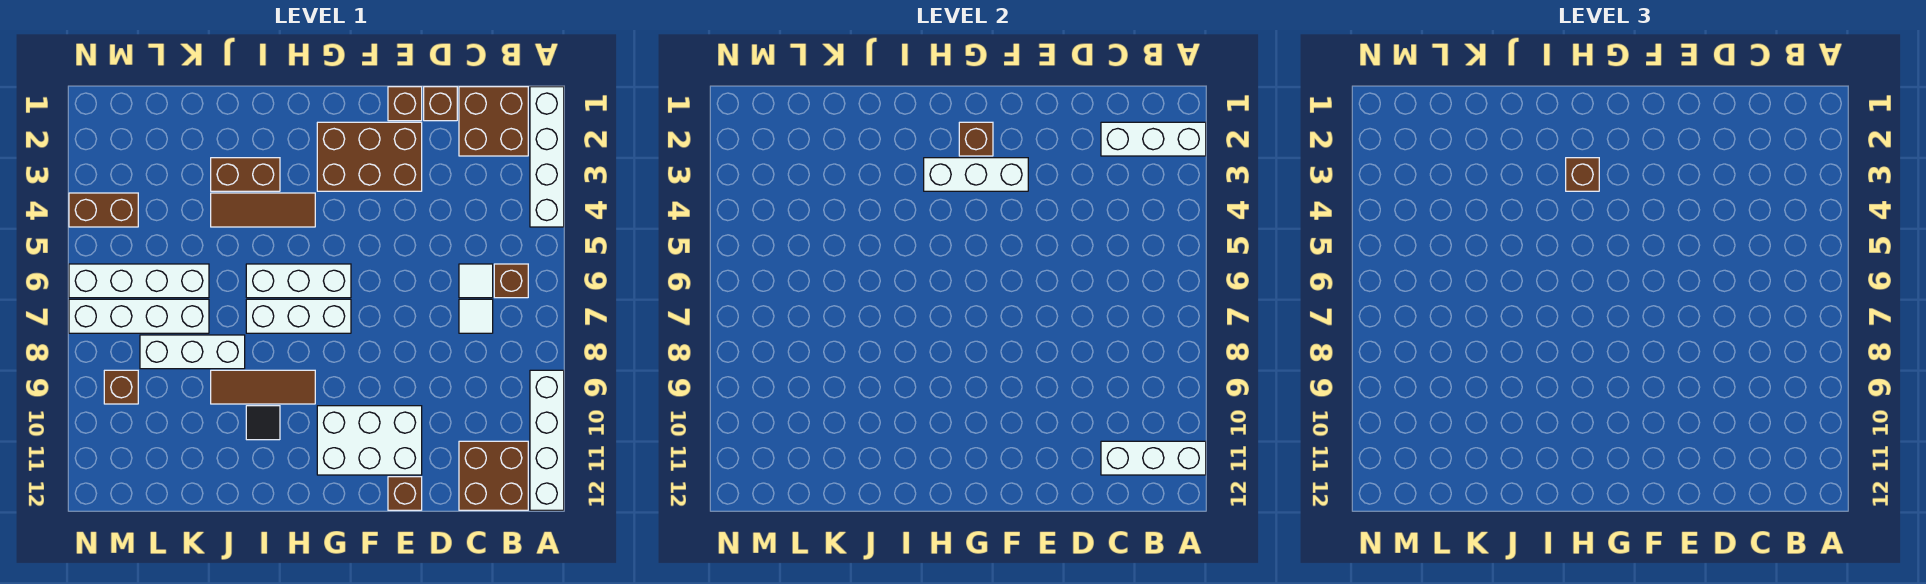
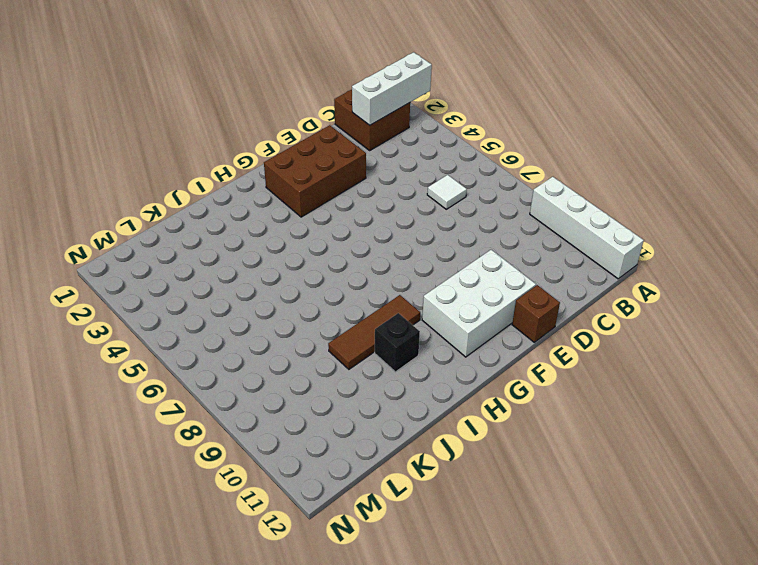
black 1x1 brick [375,313,420,372] -> black 1x1 tile [246,406,280,440]
none -> white 1x4 brick [530,87,564,227]
none -> brown 1x1 brick [494,264,528,298]
none -> brown 2x2 brick [459,441,528,510]

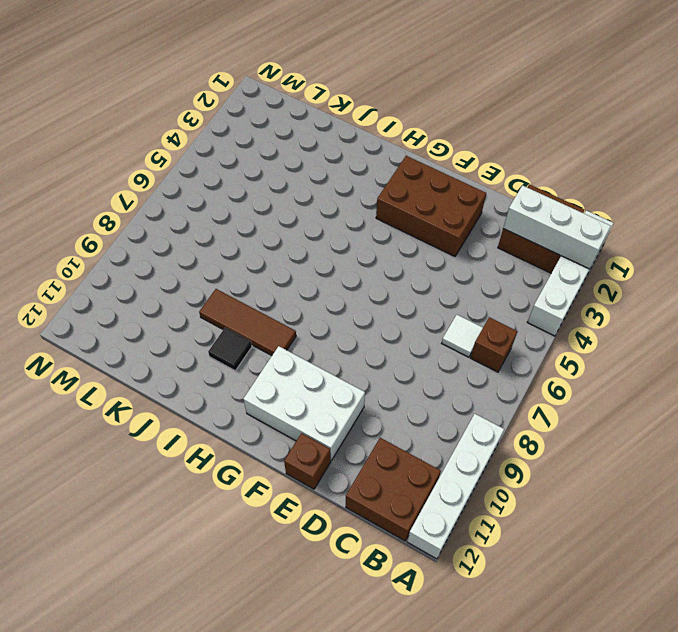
none -> white 1x1 tile [459,299,493,333]
none -> brown 1x1 brick [424,87,457,121]
none -> brown 1x1 brick [388,87,422,121]

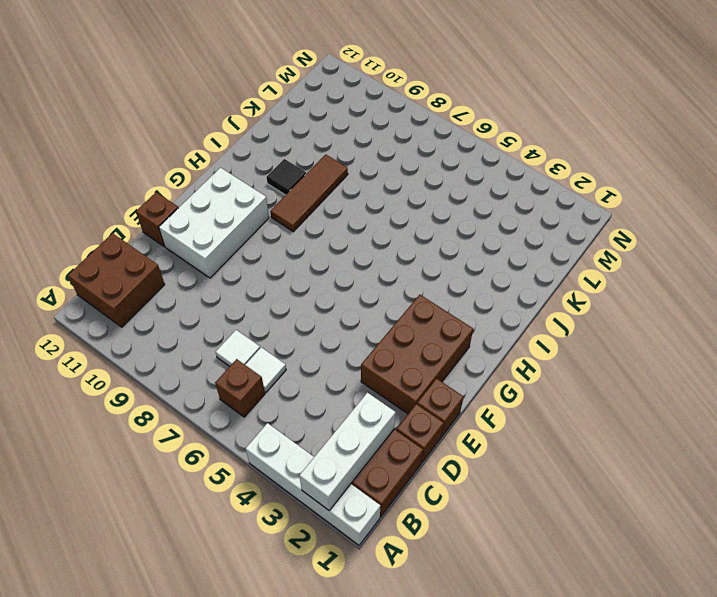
none -> white 1x4 brick [530,370,564,510]
none -> white 1x3 brick [246,264,351,298]
none -> white 1x3 brick [246,299,351,333]

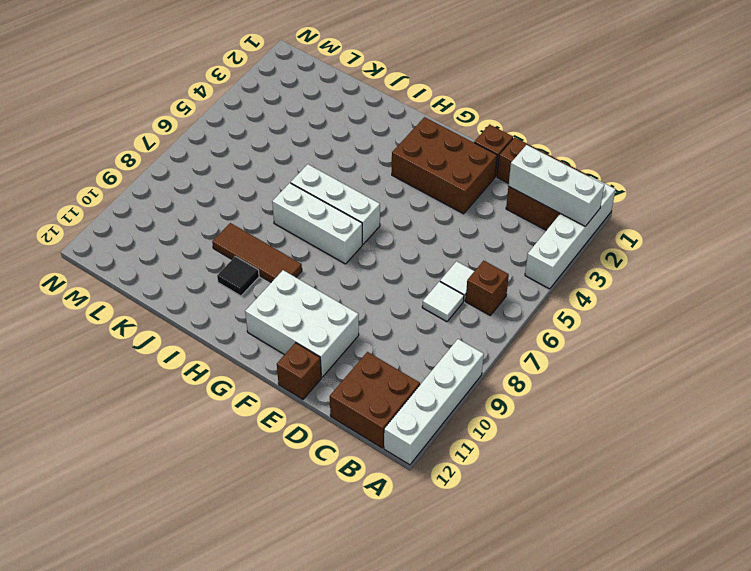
none -> brown 1x3 tile [211,193,315,227]
none -> brown 1x2 brick [211,158,280,191]
none -> white 1x3 brick [140,335,245,369]

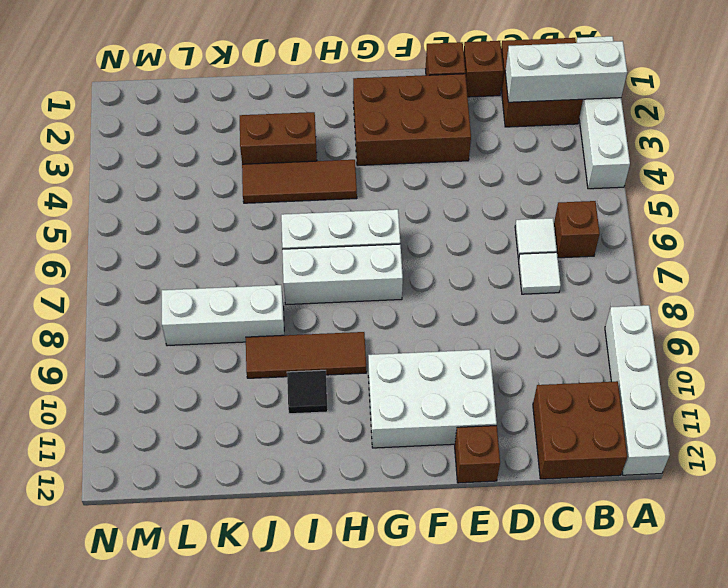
none -> white 1x4 brick [69,264,209,298]
none -> white 1x4 brick [69,299,209,333]
none -> brown 1x2 brick [69,193,138,227]

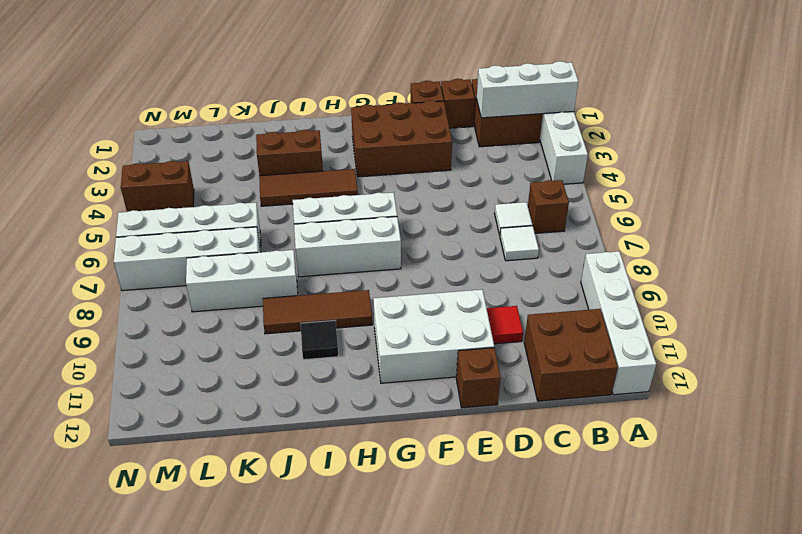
red 1x1 tile [487,306,523,344] -> none
none -> brown 1x1 brick [104,370,138,404]
none -> white 1x3 brick [1101,441,1206,475]
none -> white 1x3 brick [924,158,1028,191]

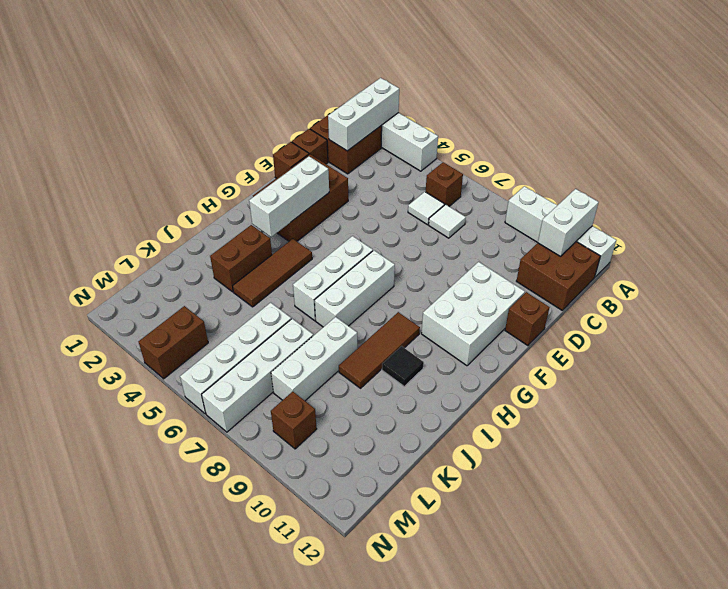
white 1x2 brick [538,189,599,256] -> white 1x3 brick [1101,441,1206,475]
none -> brown 1x1 brick [959,122,993,156]
none -> brown 1x1 brick [1566,158,1599,191]

